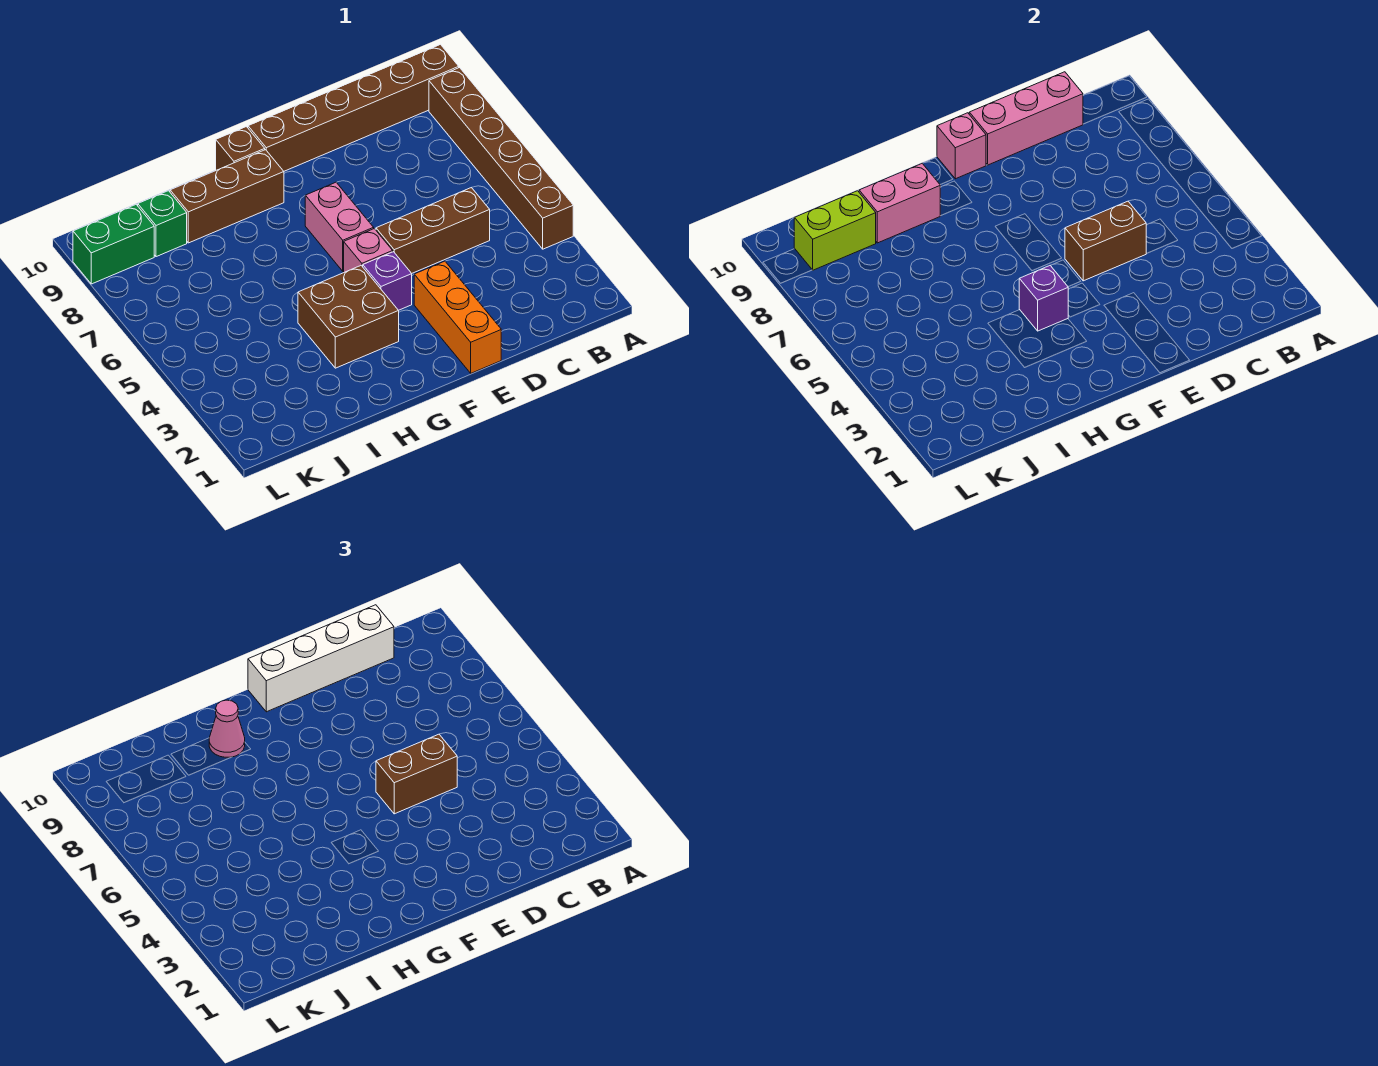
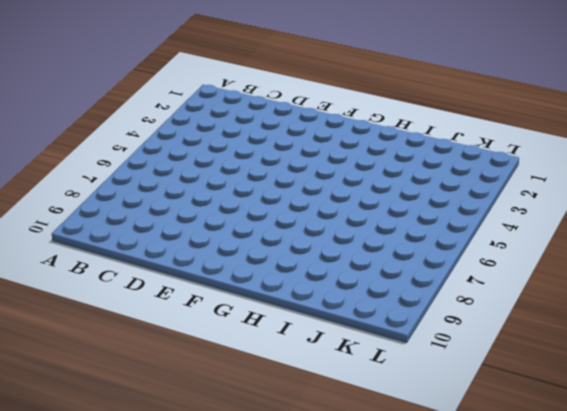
none -> brown 1x6 brick [429,68,573,249]
none -> brown 1x6 brick [248,44,459,171]
none -> brown 1x3 brick [376,188,490,273]

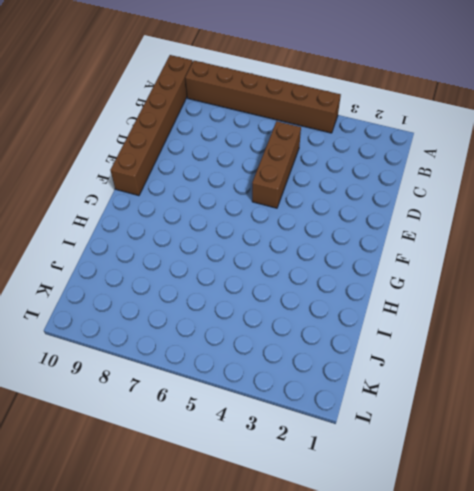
none -> orange 1x3 brick [414,261,501,373]
none -> purple 1x1 brick [363,252,412,310]
none -> pink 1x1 brick [344,229,393,272]

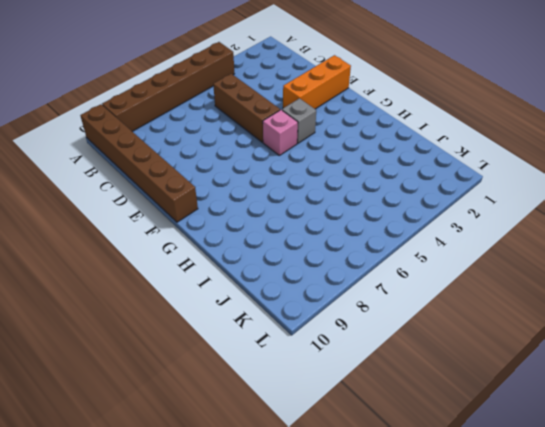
grey 1x1 brick [282,98,316,143] -> purple 1x1 brick [363,252,412,310]
none -> pink 1x2 brick [305,182,374,271]
none -> brown 2x2 brick [298,266,399,368]
none -> brown 1x3 brick [170,150,284,243]

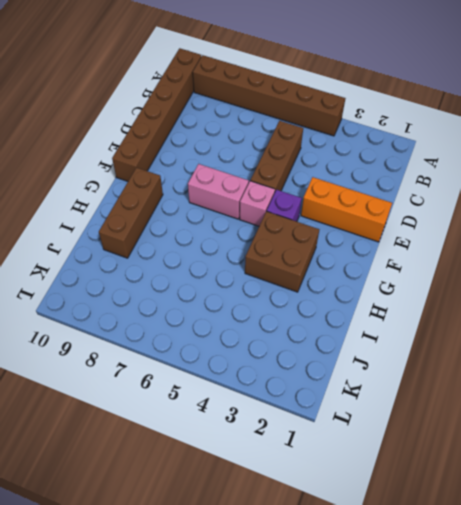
none -> brown 1x1 brick [216,127,265,170]
none -> green 1x1 brick [138,191,187,257]
none -> green 1x2 brick [73,205,154,284]

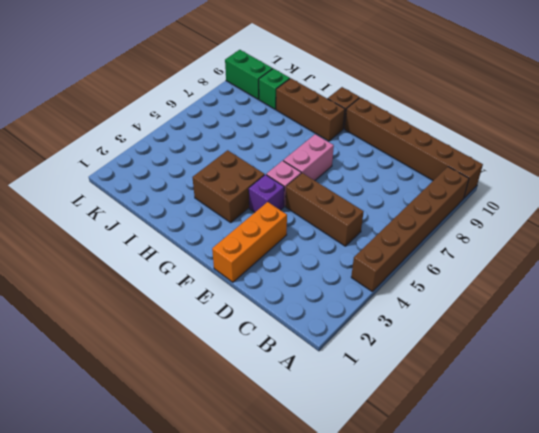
none -> pink 1x3 brick [969,72,1083,165]
none -> brown 1x2 brick [1065,201,1147,281]
none -> pink 1x1 brick [937,113,986,179]

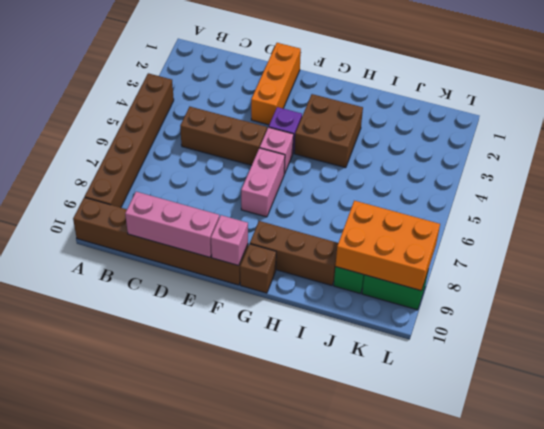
orange 2x3 brick [335,201,440,291] -> lime 1x2 brick [794,191,876,270]
none -> brown 1x2 brick [1065,201,1147,281]
none -> purple 1x1 brick [1019,265,1068,331]
none -> pink 1x2 brick [859,163,940,243]

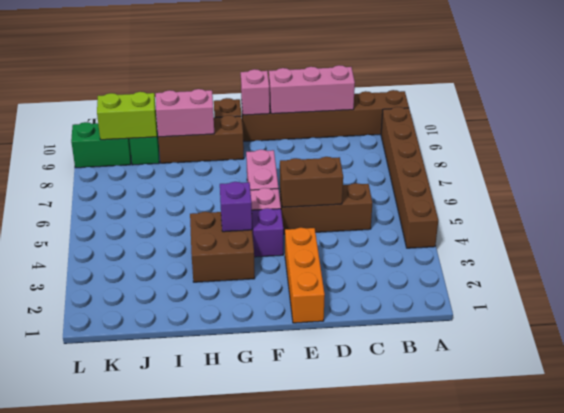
none -> white 1x4 brick [248,605,394,712]
none -> brown 1x2 brick [376,734,457,814]
none -> pink 1x1 cone [209,700,245,757]

